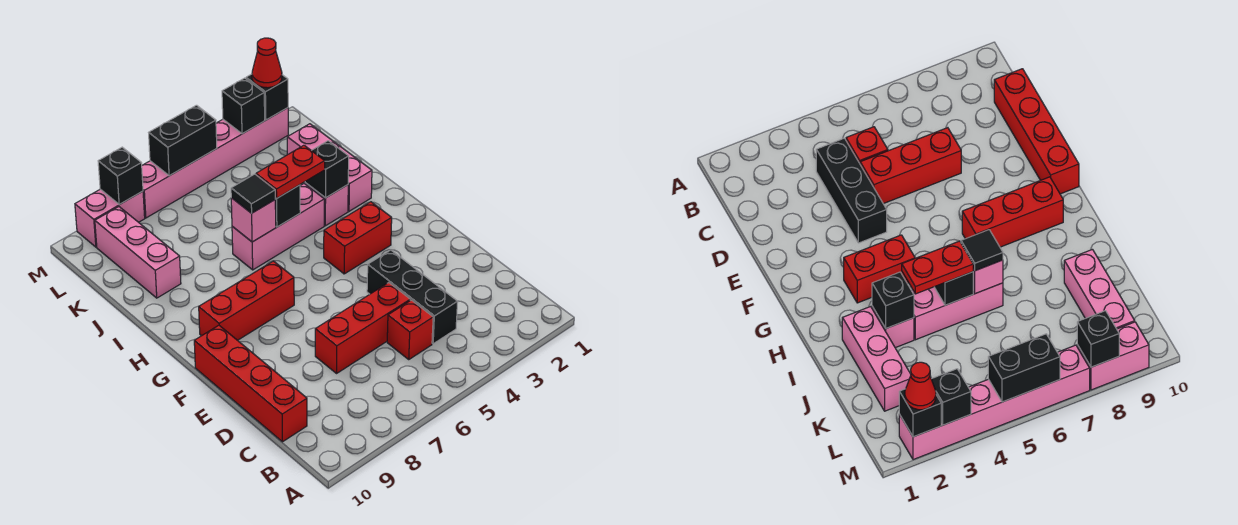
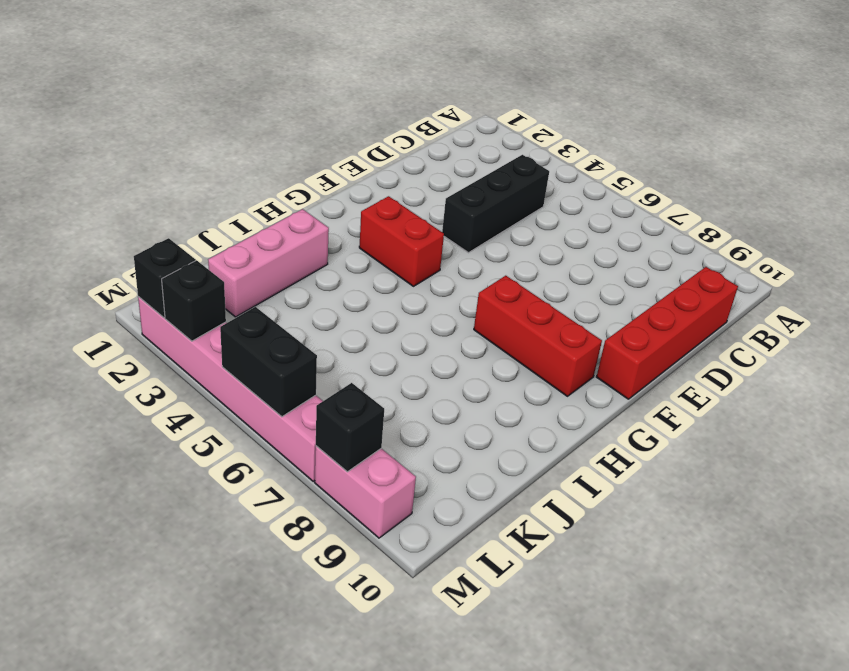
none -> red 1x1 brick [387,300,433,359]
none -> red 1x3 brick [315,283,410,373]
none -> pink 1x1 brick [305,183,348,226]

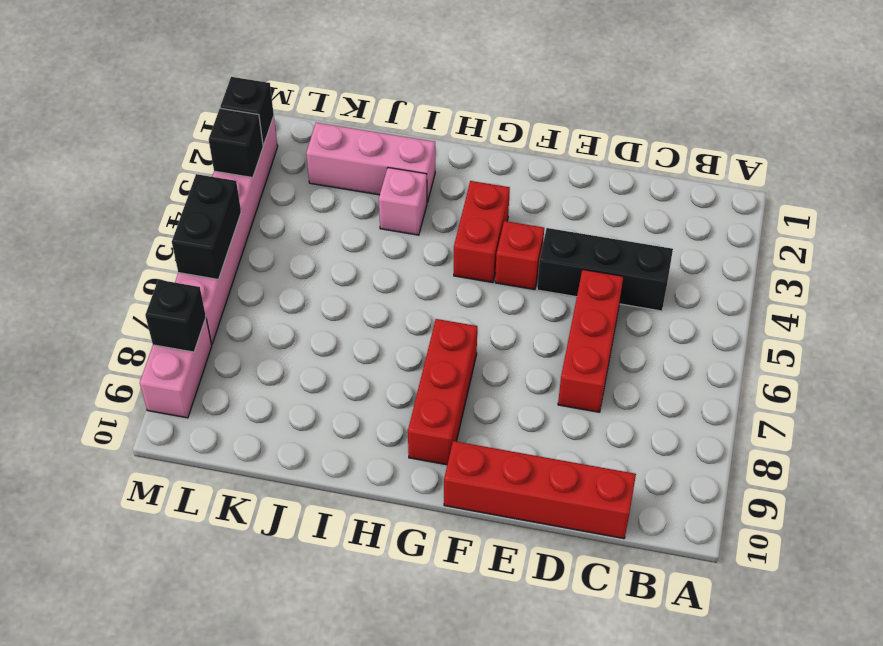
red 1x1 brick [495,221,544,290] -> red 1x1 brick moved to [387,300,433,359]
none -> pink 1x3 brick [232,184,324,270]
none -> pink 1x3 brick [95,207,181,298]
none -> black 1x1 brick [305,141,349,198]

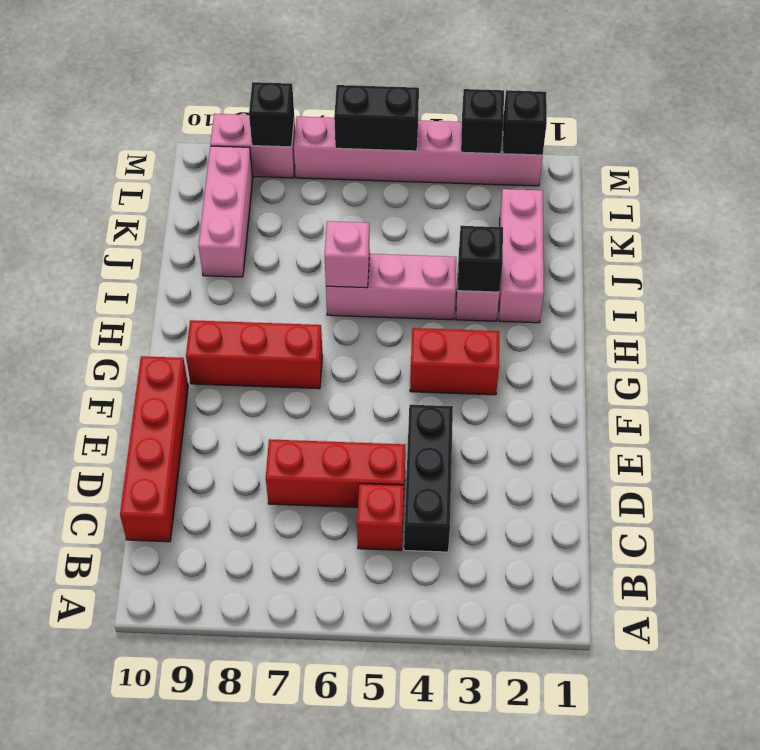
none -> black 1x1 brick [275,185,300,227]
none -> red 1x2 plate [256,145,325,198]
none -> black 1x1 tile [231,174,275,213]

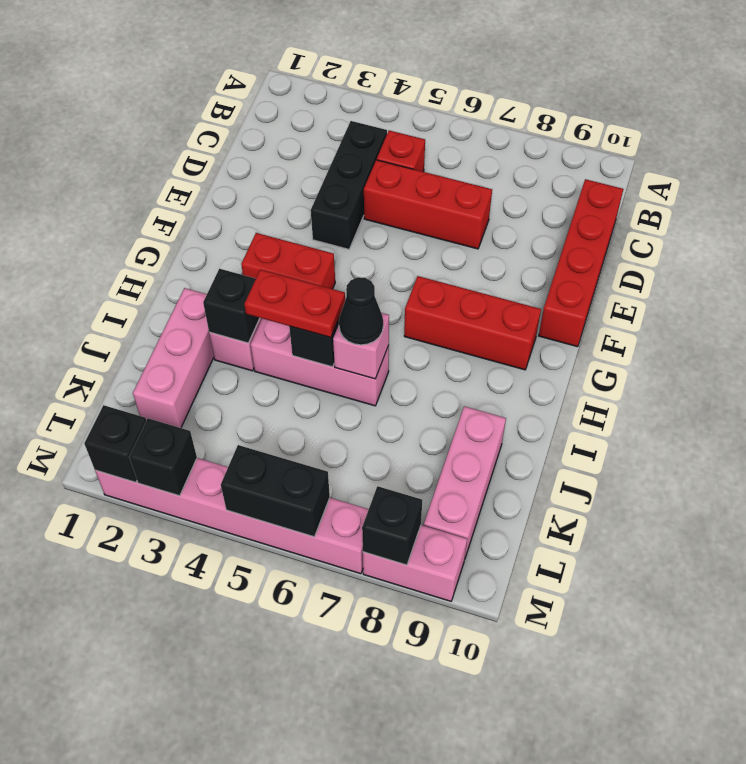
black 1x1 cone [339,277,383,345] -> black 1x1 tile [231,174,275,213]
none -> red 1x1 cone [252,38,282,88]

